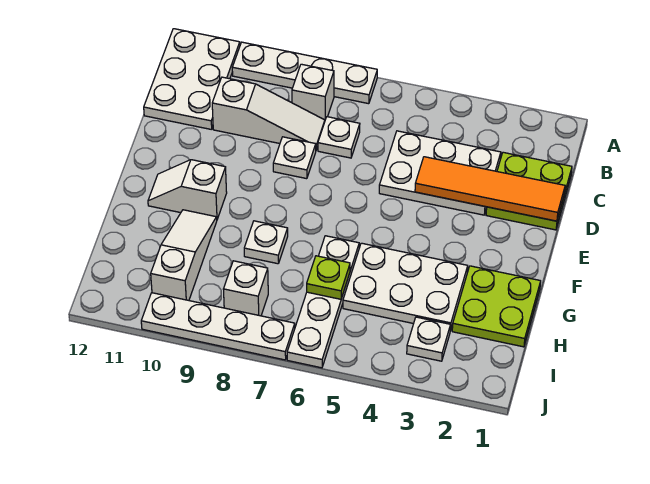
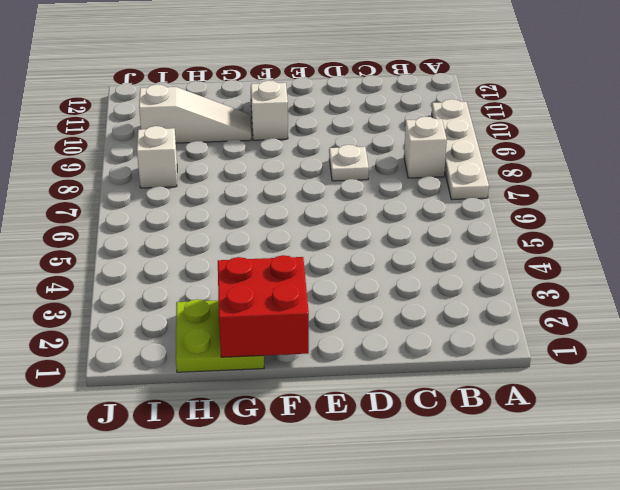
red 2x2 brick [218,255,309,357] -> none
none -> white 2x3 plate [144,29,240,130]
none -> lime 2x2 plate [486,152,572,230]
none -> white 2x3 plate [379,131,501,215]

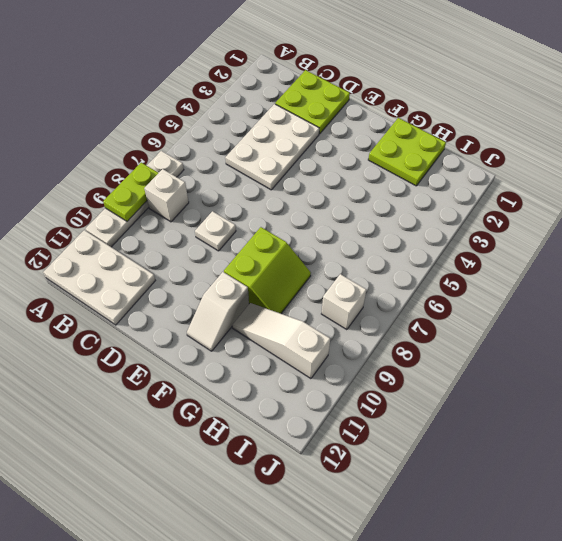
lime 1x2 plate [103,163,158,221] -> none
lime 2x2 slope [224,227,311,314] -> white 1x1 plate [244,221,288,264]
none -> white 1x1 plate [318,117,360,158]
none -> white 1x3 slope [212,77,325,150]
none -> white 2x3 plate [343,243,468,331]

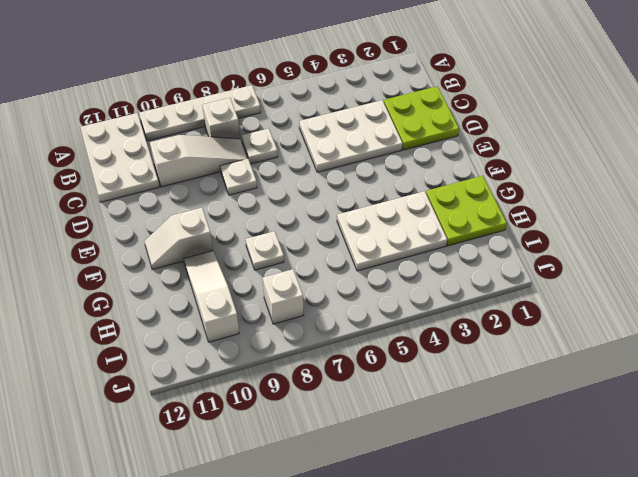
none -> white 1x4 plate [287,236,359,368]
none -> white 1x1 plate [407,317,451,361]
none -> white 1x4 plate [141,293,295,360]

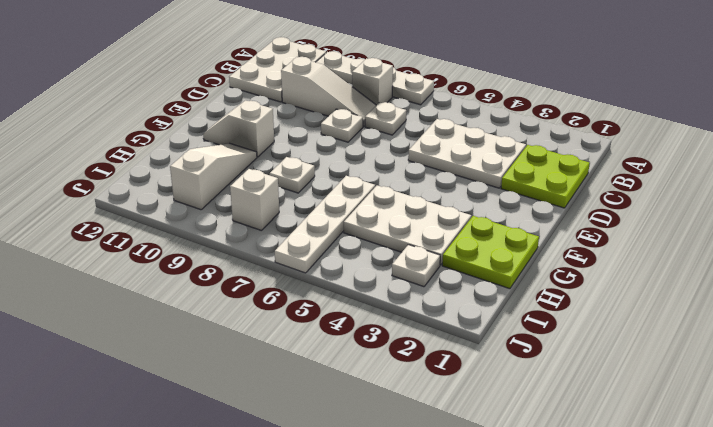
none -> white 1x4 plate [141,293,295,360]
none -> orange 1x4 tile [415,157,565,221]
none -> lime 1x1 plate [307,256,350,299]

